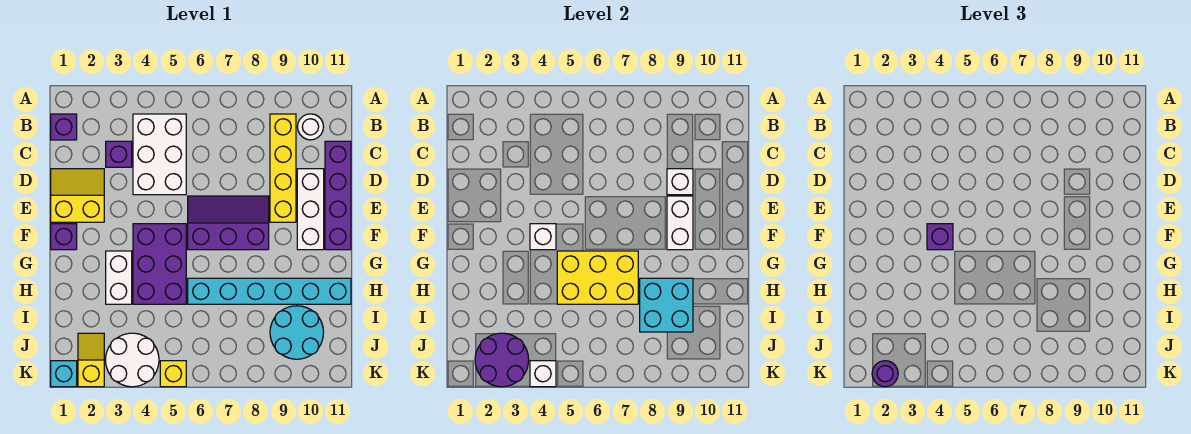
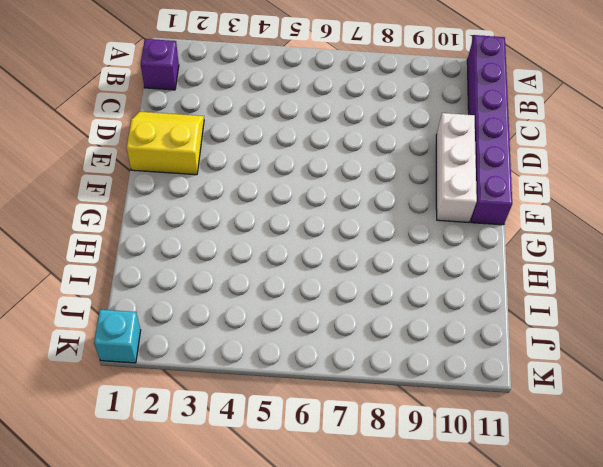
purple 1x6 brick [467,35,512,225] -> purple 1x4 brick [325,141,351,250]
none -> white 2x3 brick [133,114,186,195]
none -> yellow 1x4 brick [270,114,296,222]
none -> white 1x1 round brick [298,114,323,140]

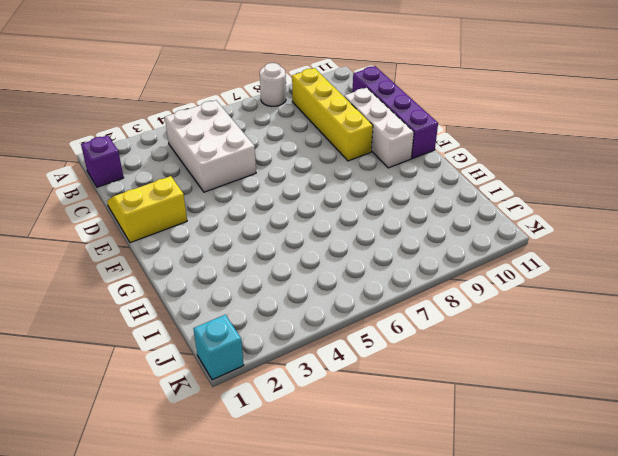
white 1x1 round brick [260,63,286,106] -> white 1x1 round brick moved to [298,114,323,140]
none -> purple 1x1 brick [106,141,132,167]
none -> purple 2x3 slope [188,196,269,250]
none -> purple 1x1 brick [51,224,77,250]

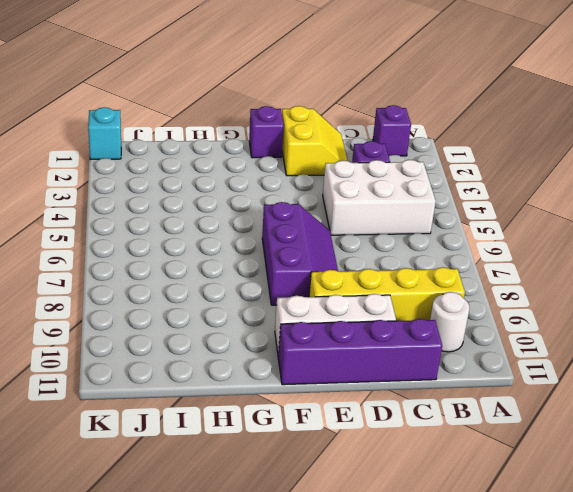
none -> purple 2x3 brick [133,224,186,304]
none -> white 1x2 brick [106,251,132,304]
none -> cyan 1x6 brick [188,278,351,304]

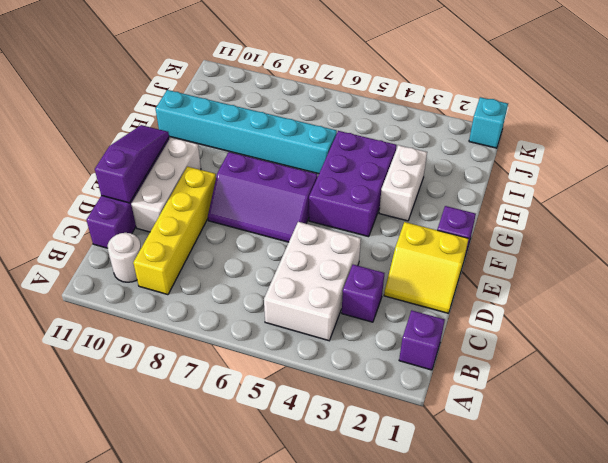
purple 1x3 slope [95,125,169,203] -> none
none -> cyan 2x2 round brick [270,306,324,359]
none -> yellow 1x2 slope [78,333,104,387]
none -> white 2x2 round brick [106,333,159,387]

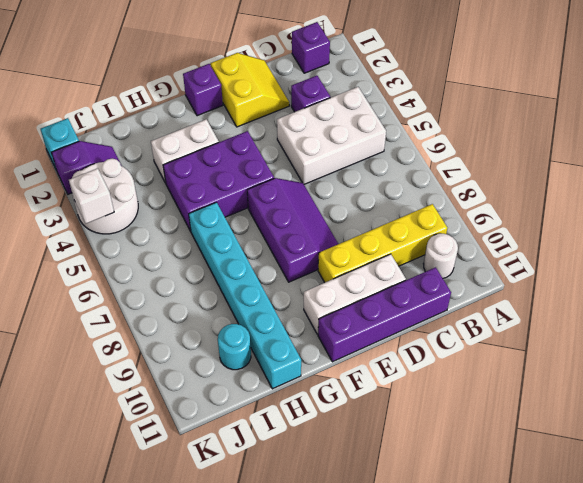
cyan 1x1 round brick [218,324,251,370] -> cyan 2x2 round brick [270,306,324,359]
purple 1x2 slope [51,141,122,194] -> yellow 1x2 slope [78,333,104,387]
none -> yellow 1x1 brick [160,361,186,387]
none -> white 1x1 brick [667,169,693,195]
none -> white 1x2 brick [667,196,693,250]

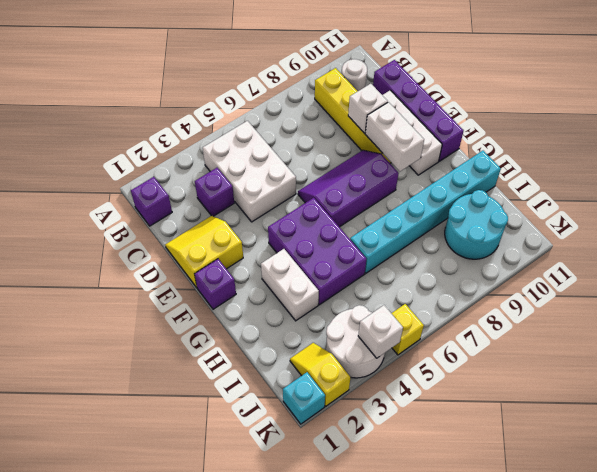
none -> white 1x1 brick [530,224,556,250]
none -> yellow 2x3 brick [557,251,638,304]
none -> cyan 2x2 brick [640,278,693,332]

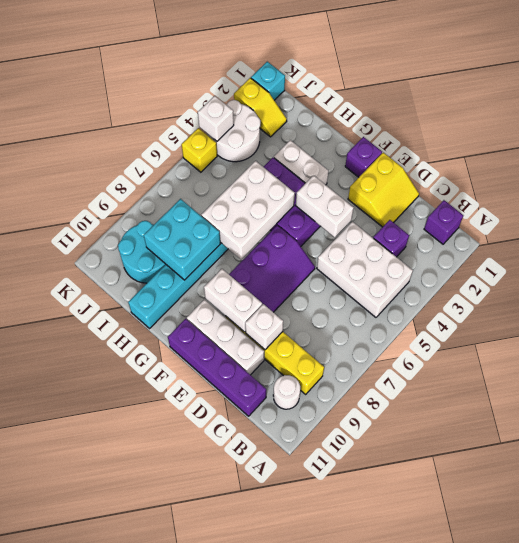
white 1x2 brick [296,175,354,238] -> white 1x1 brick [530,224,556,250]
white 2x3 brick [201,161,295,259] -> yellow 2x3 brick [557,251,638,304]
none -> purple 2x2 round brick [475,333,529,387]
none -> purple 1x1 brick [927,224,953,250]
none -> purple 1x1 round brick [872,361,898,387]

